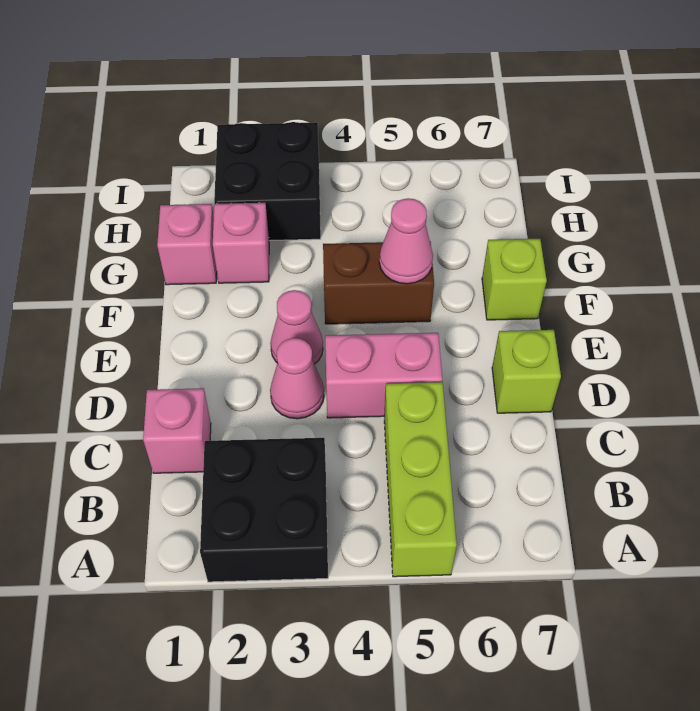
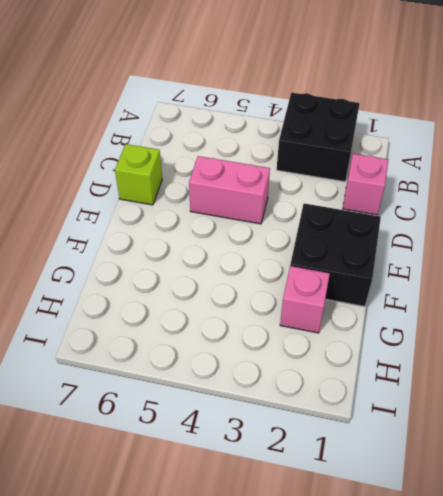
black 2x2 brick [290,203,381,307] -> black 2x2 brick moved to [214,122,321,241]
none -> lime 1x3 brick [384,382,457,577]
none -> pink 1x1 cone [270,338,324,419]
none -> pink 1x1 cone [270,290,323,364]

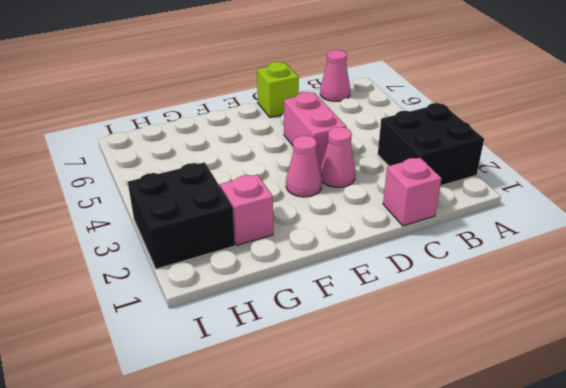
pink 1x1 cone [320,50,350,101] -> pink 1x1 cone moved to [379,198,433,284]
none -> lime 1x3 brick [384,382,457,577]
none -> brown 1x2 brick [323,242,434,324]
none -> lime 1x1 brick [482,239,547,320]

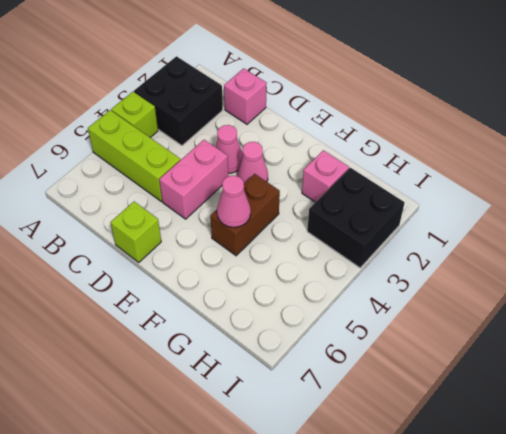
lime 1x1 brick [111,92,158,137] -> lime 1x1 brick moved to [482,239,547,320]
none -> pink 1x1 brick [157,204,217,285]

